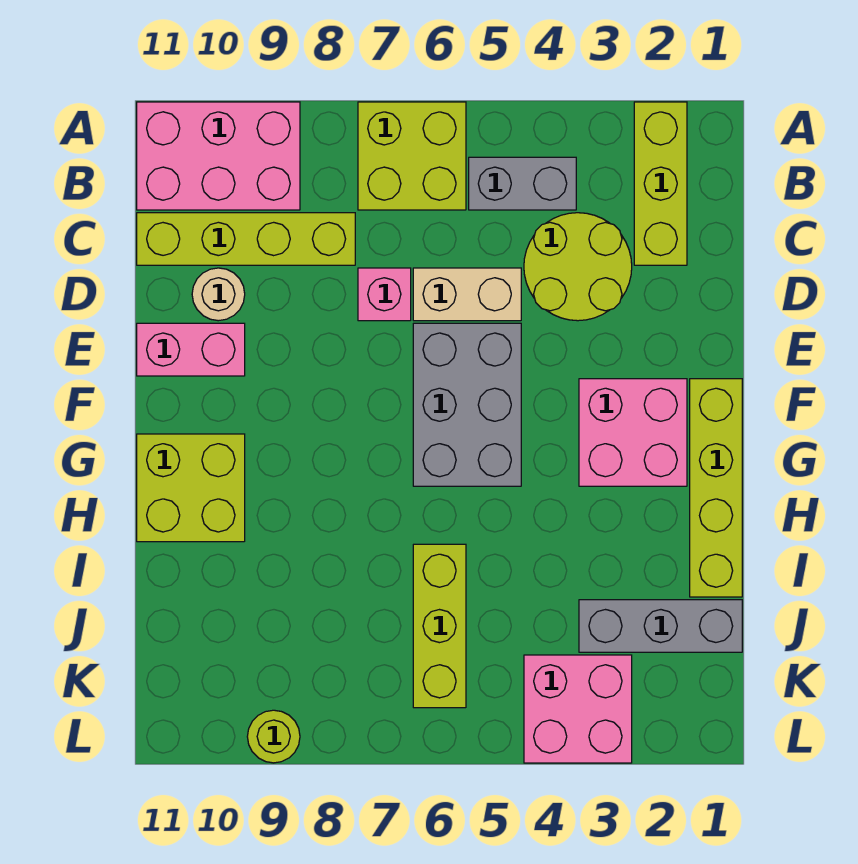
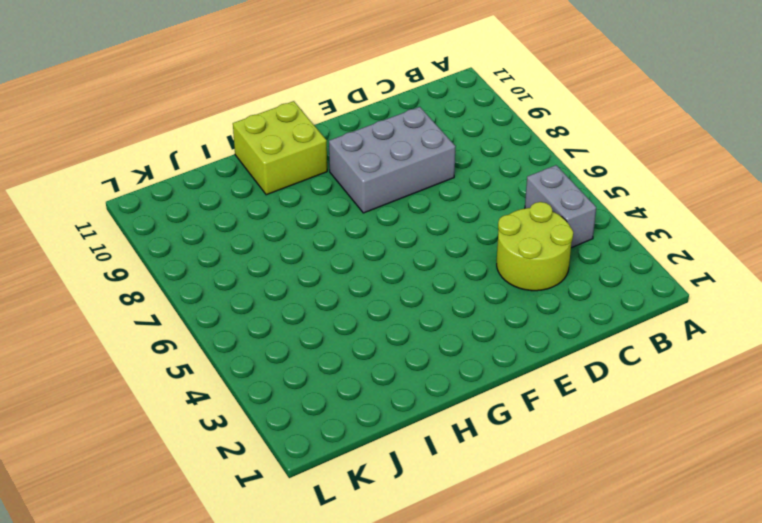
grey 2x3 brick [329,107,455,213] -> grey 2x3 brick moved to [413,323,521,486]
none -> lime 1x3 brick [634,102,687,265]
none -> lime 2x2 brick [358,102,466,210]
none -> pink 2x3 brick [137,102,300,210]

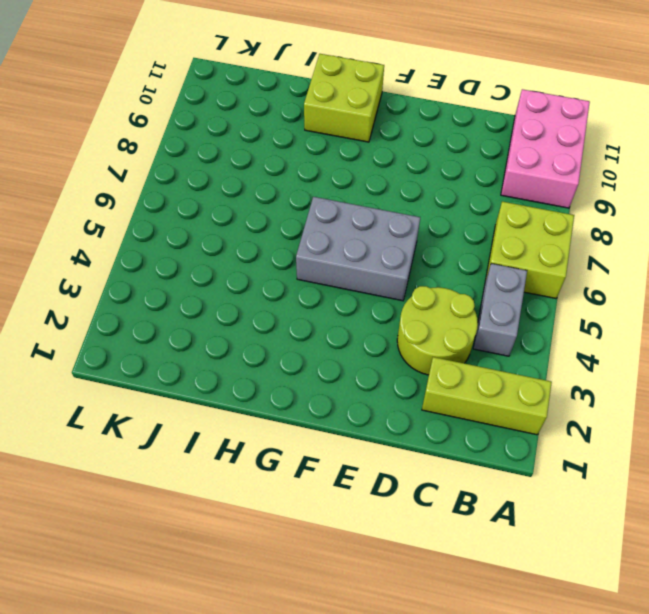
none -> lime 1x4 brick [137,213,355,265]
none -> tan 1x2 brick [413,268,521,321]
none -> pink 1x1 brick [358,268,411,321]

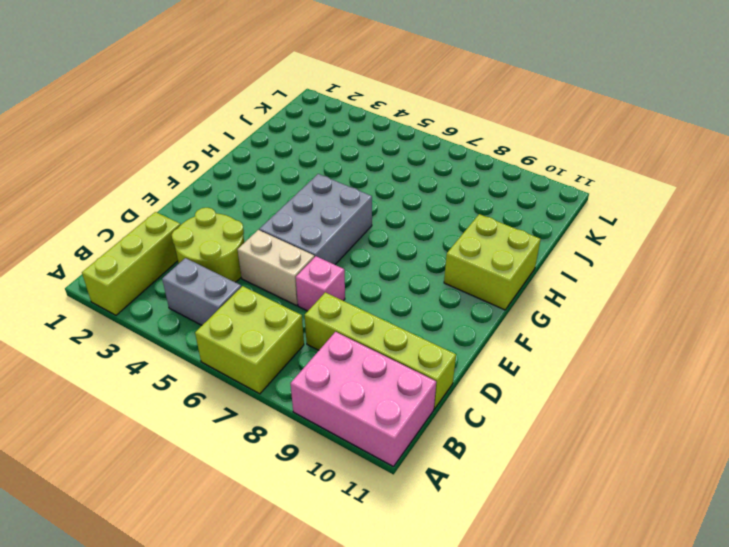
none -> tan 1x1 round brick [192,268,245,321]
none -> pink 1x2 brick [137,323,245,376]
none -> lime 1x4 brick [690,379,742,597]

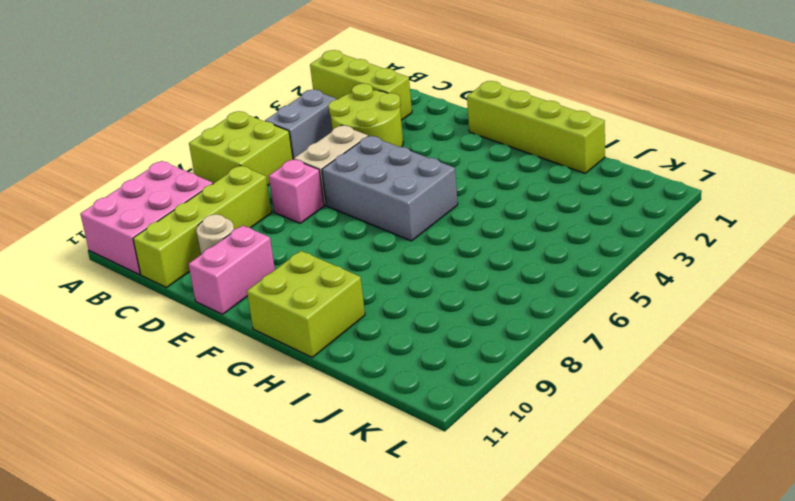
none -> pink 2x2 brick [579,379,687,486]
none -> lime 1x3 brick [413,544,466,708]
none -> grey 1x3 brick [579,600,742,652]

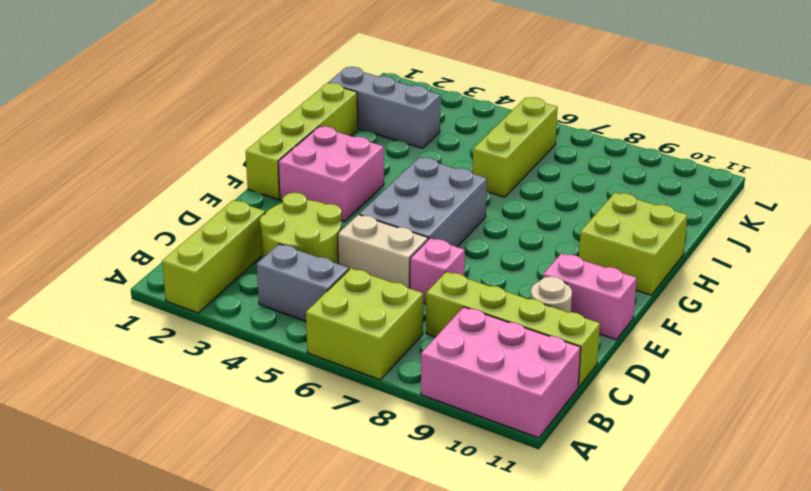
none -> pink 2x2 brick [524,655,632,763]
none -> lime 1x1 round brick [247,710,300,763]

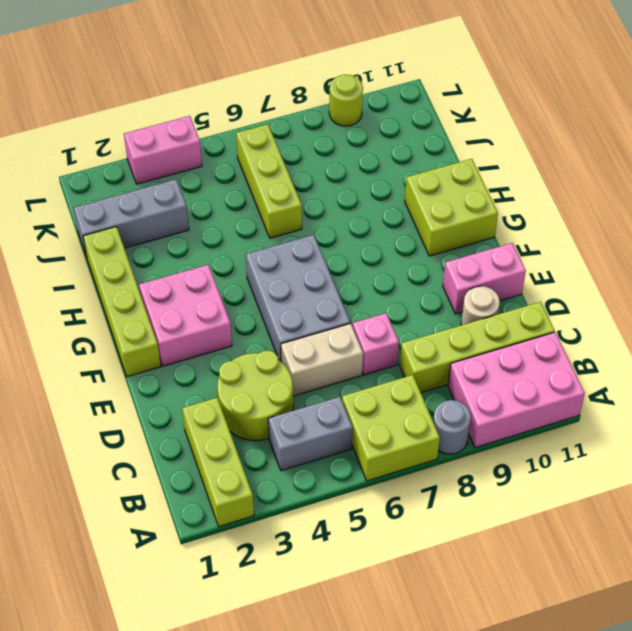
grey 1x1 round brick [433,400,471,454] -> none
pink 1x2 brick [124,116,202,184] -> pink 2x2 brick [524,655,632,763]

